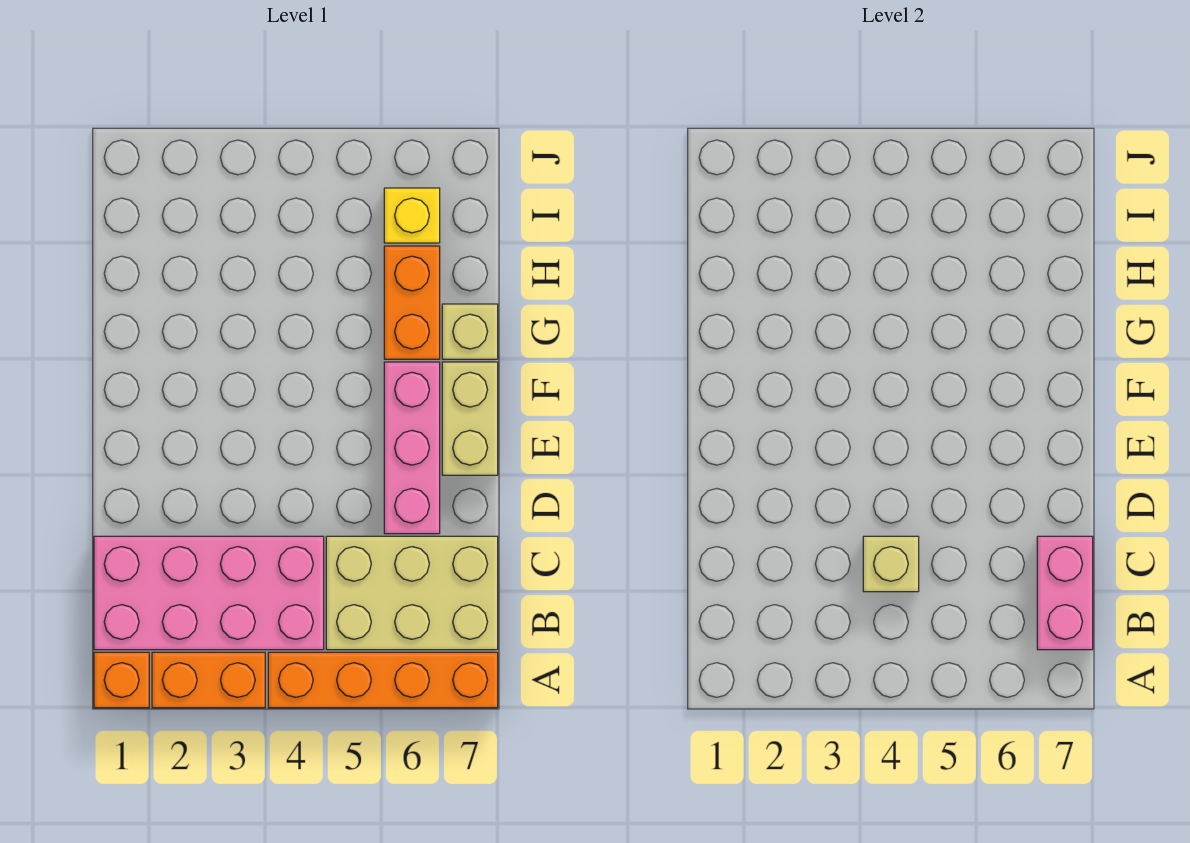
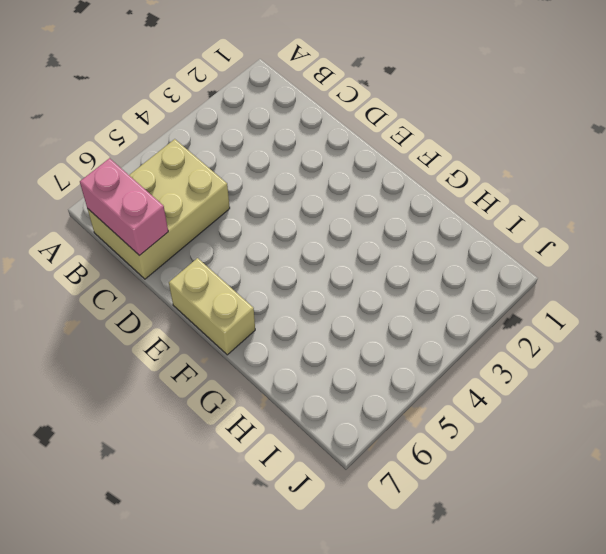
none -> orange 1x1 brick [94,652,149,708]
none -> orange 1x2 brick [152,652,265,708]
none -> orange 1x4 brick [268,652,498,708]

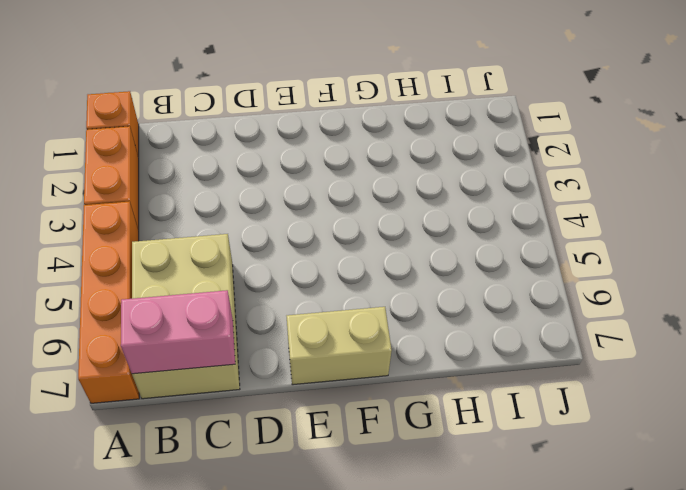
none -> pink 2x4 brick [94,536,324,650]
none -> pink 1x3 brick [384,362,440,534]
none -> orange 1x2 brick [384,246,440,359]

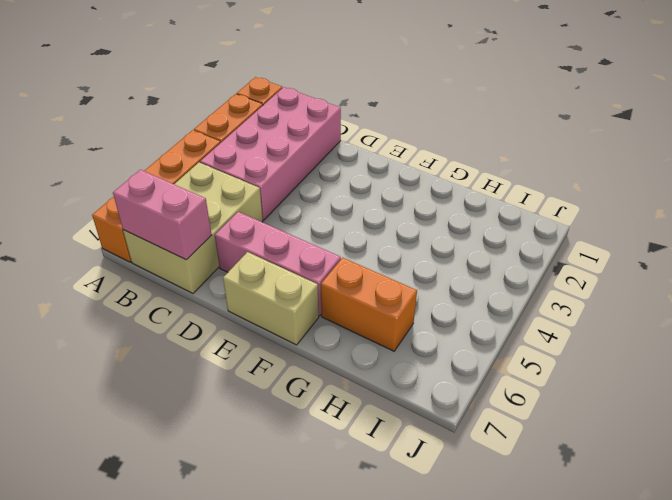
none -> tan 1x1 brick [442,304,498,359]
none -> yellow 1x1 brick [384,188,440,243]
none -> tan 1x1 brick [863,536,919,592]

